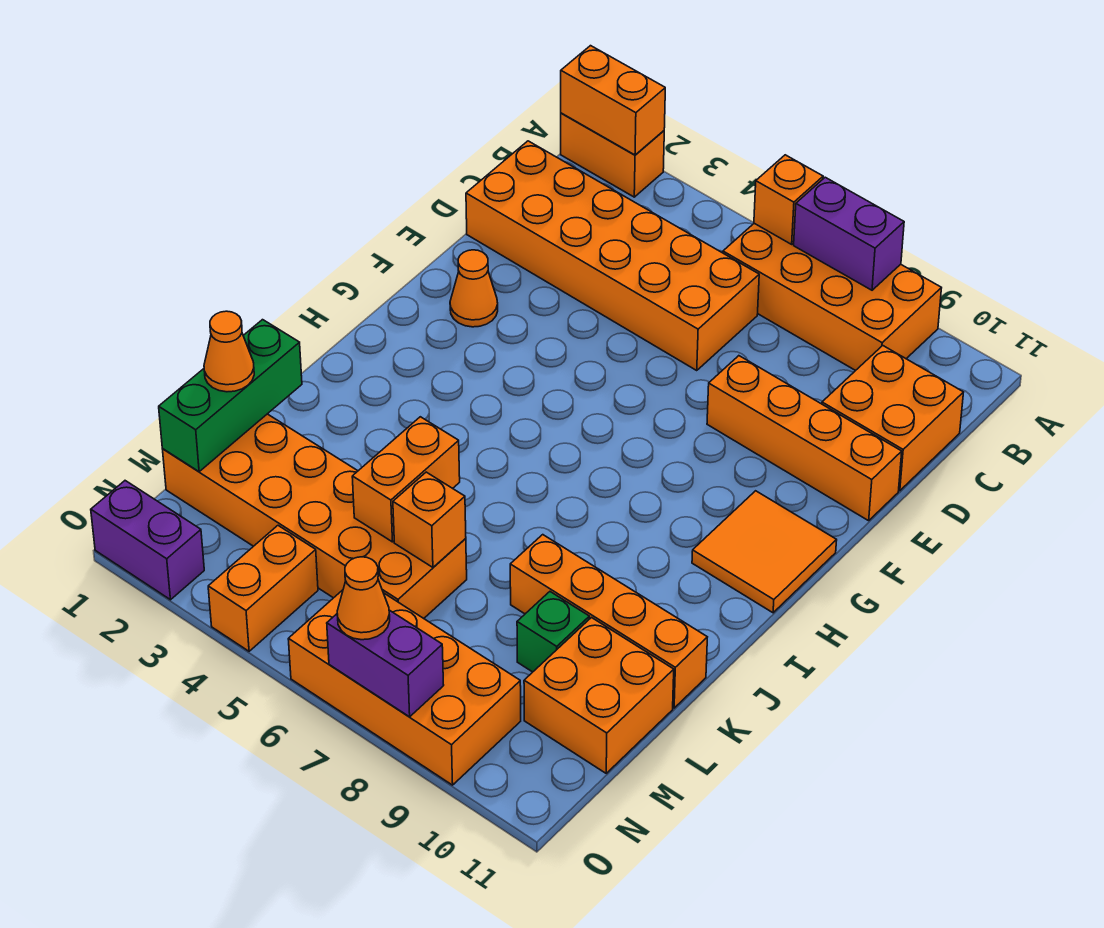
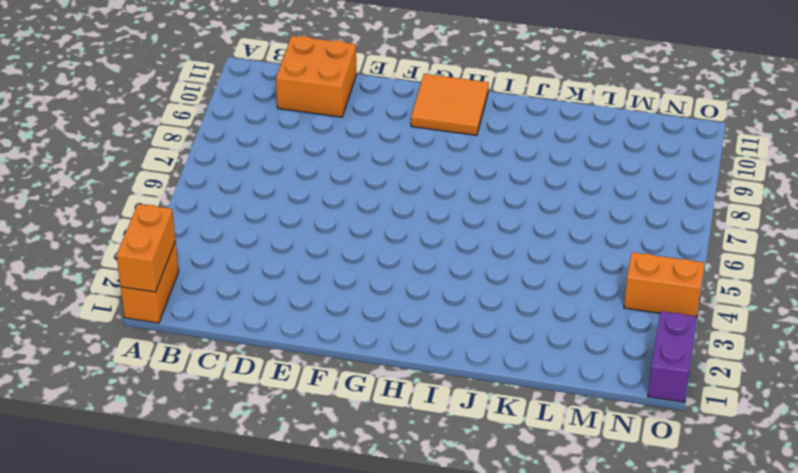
none -> orange 2x4 brick [723,223,941,371]
none -> orange 2x6 brick [466,141,759,370]
none -> orange 1x4 brick [707,356,902,521]

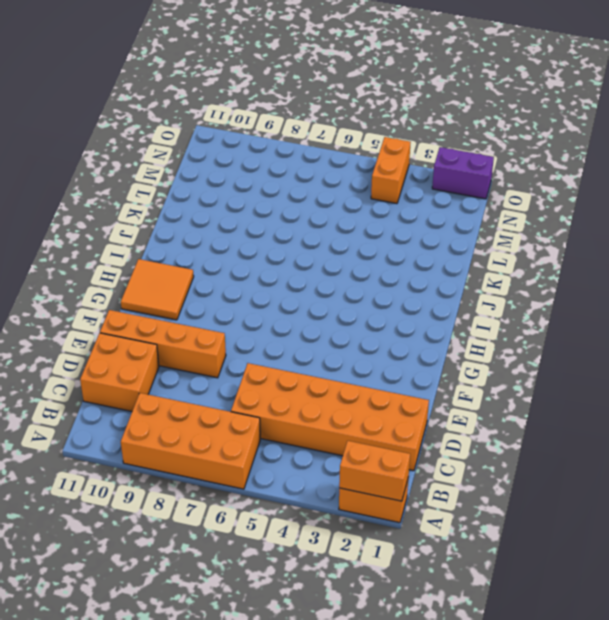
none -> orange 1x1 cone [450,250,498,327]
none -> orange 1x4 brick [510,535,707,708]
none -> orange 2x6 brick [163,414,467,618]

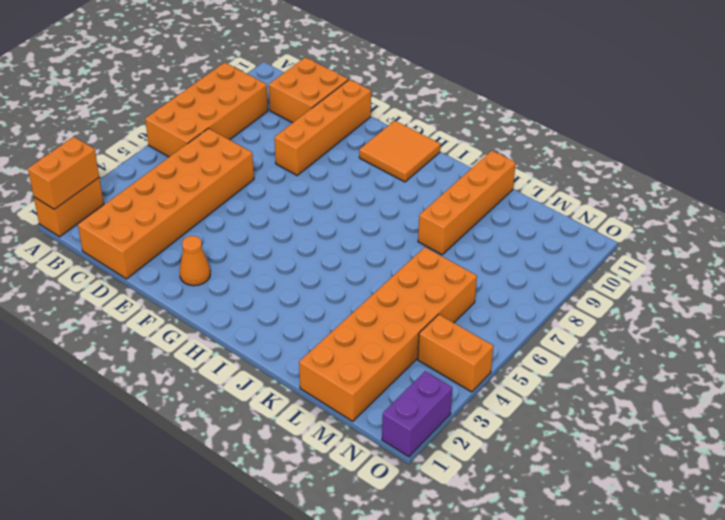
none -> green 1x1 brick [517,592,589,672]
none -> orange 2x2 brick [524,618,674,773]
none -> orange 2x4 brick [288,590,521,785]

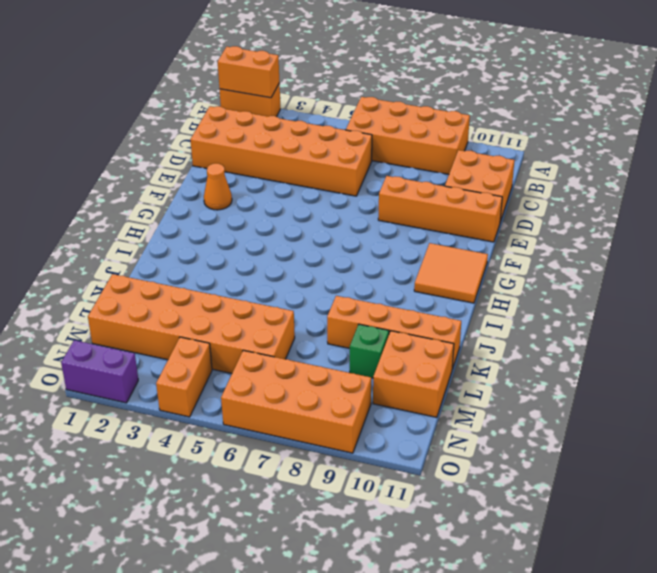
none -> orange 1x1 brick [754,155,823,244]
none -> purple 1x2 brick [794,177,904,290]
none -> green 1x3 brick [159,320,302,472]

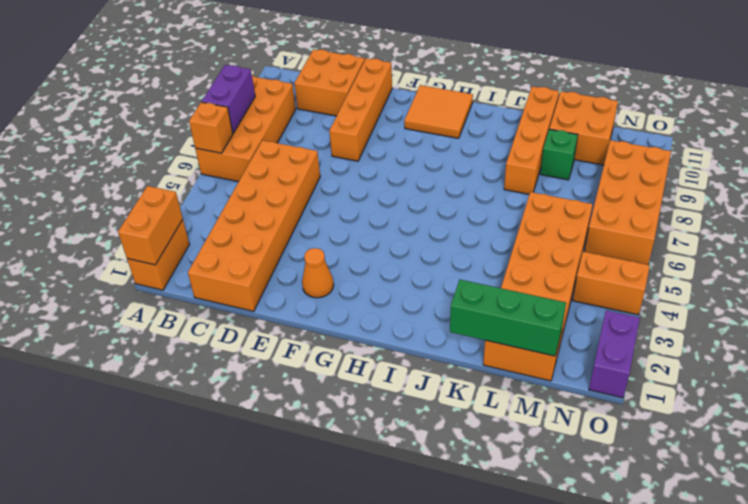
none -> orange 1x2 brick [352,417,460,542]
none -> orange 1x1 brick [393,472,466,567]
none -> purple 1x2 brick [327,610,444,717]

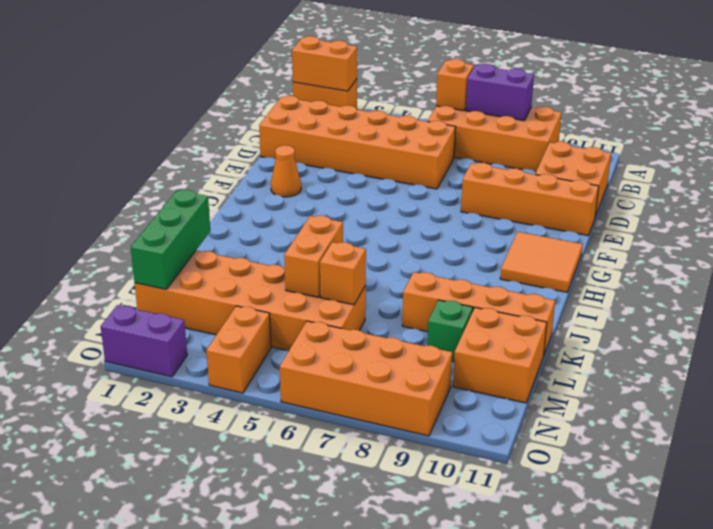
none -> purple 1x2 brick [327,610,444,717]
none -> orange 1x1 cone [204,311,254,392]
none -> orange 1x1 cone [337,557,390,640]

